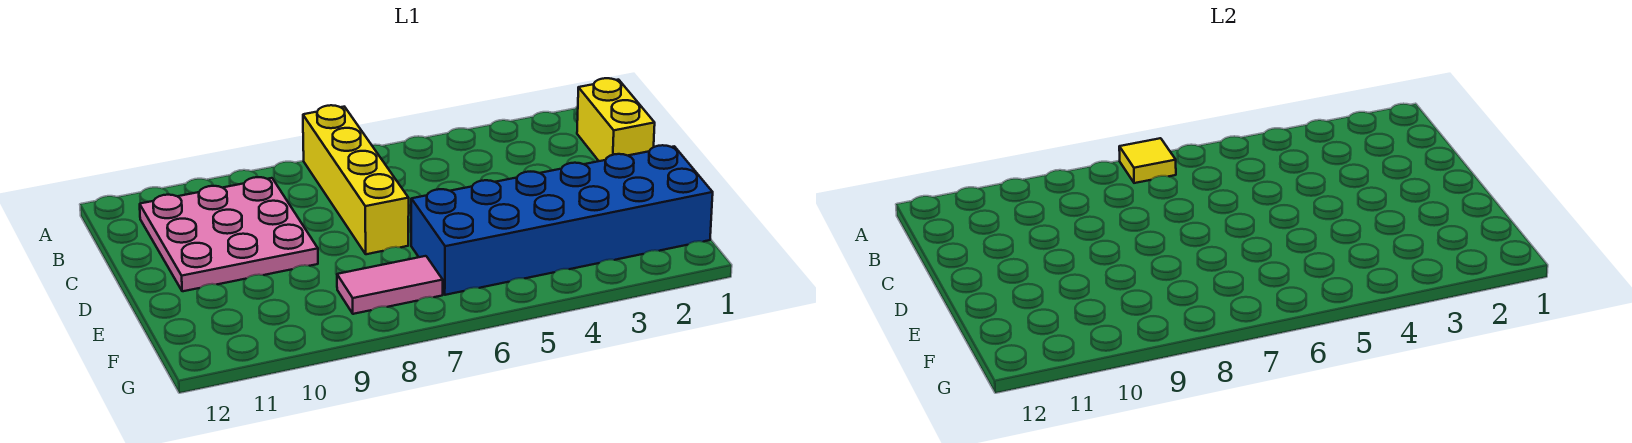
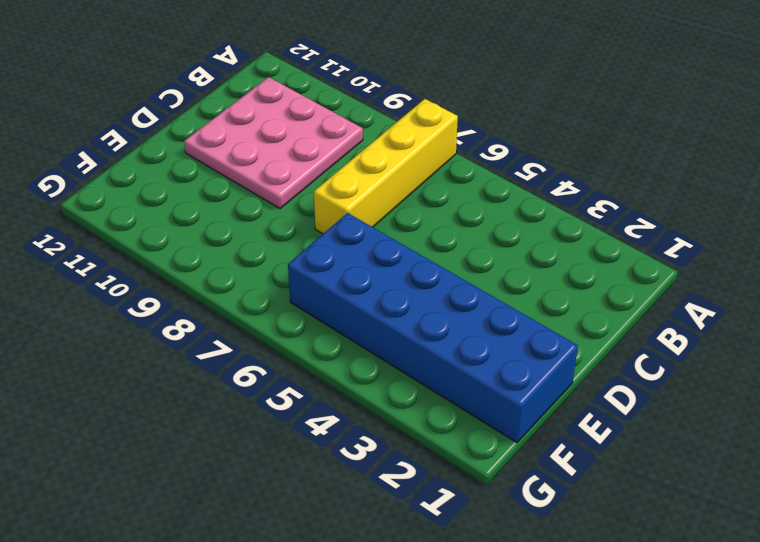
none -> yellow 1x2 brick [577,78,655,161]
none -> pink 1x2 tile [337,256,443,314]

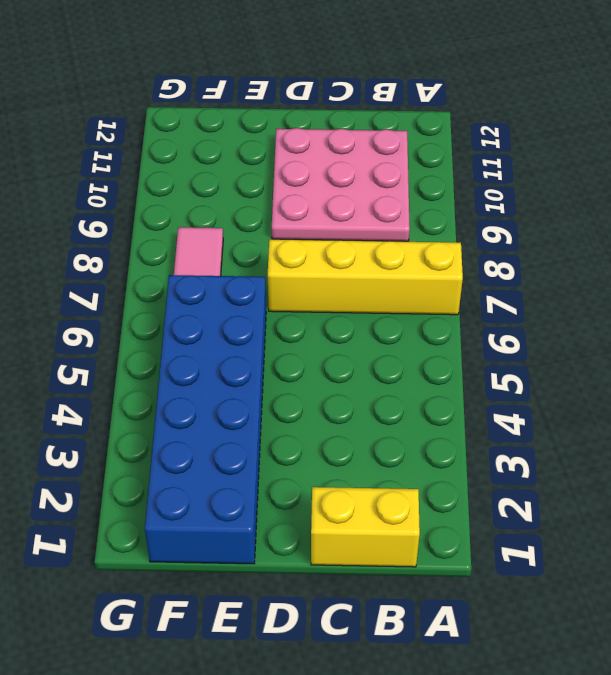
none -> yellow 1x1 tile [1119,138,1176,183]

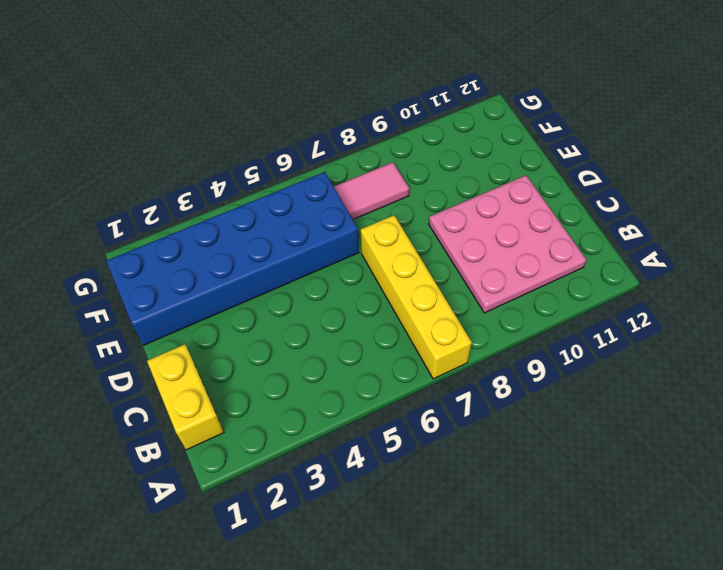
none -> yellow 1x1 tile [1119,138,1176,183]

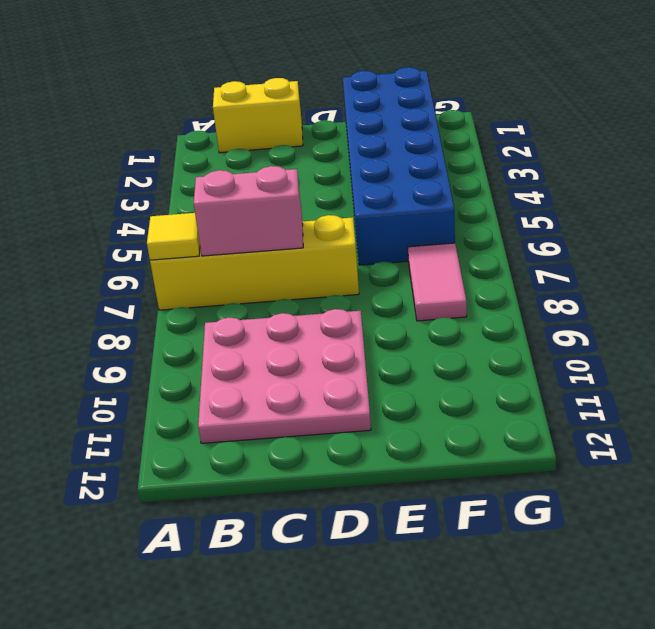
pink 1x2 brick [194,166,303,256] -> none

